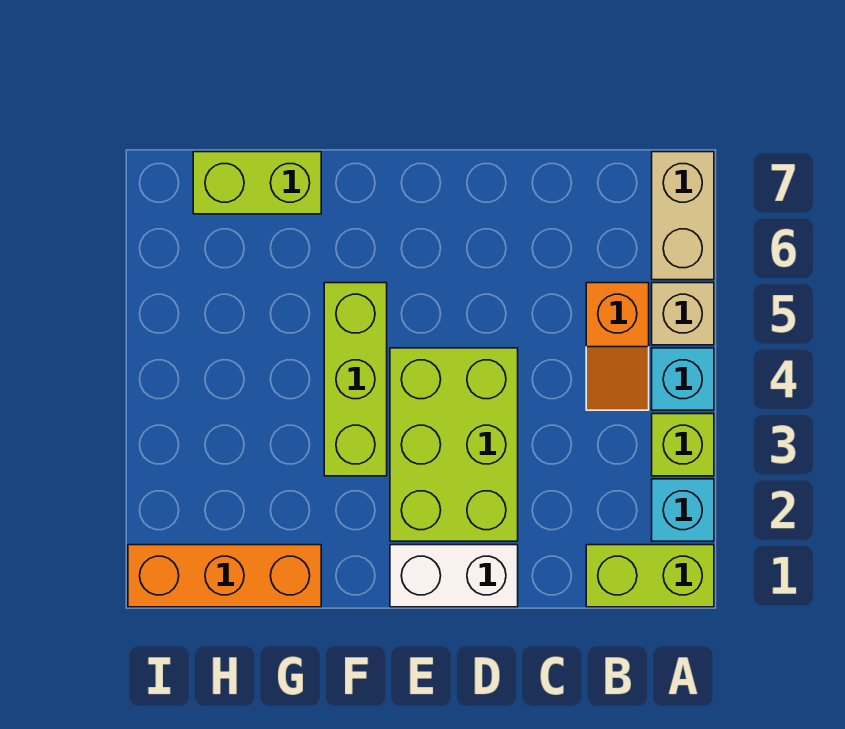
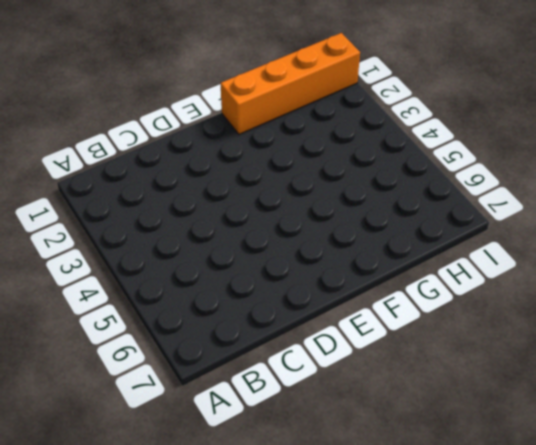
orange 1x4 brick [220,33,360,134] -> orange 1x3 brick [128,545,321,607]
none -> lime 1x2 brick [586,545,714,607]
none -> cyan 1x1 brick [652,479,714,541]
none -> lime 1x1 brick [652,414,714,476]

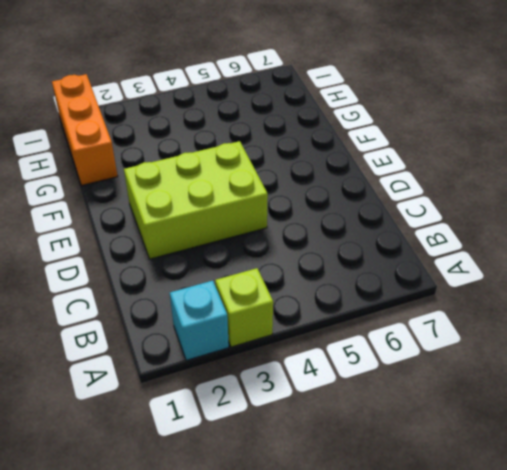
none -> lime 1x2 brick [586,545,714,607]
none -> cyan 1x1 brick [652,348,714,410]
none -> tan 1x1 brick [652,283,714,345]

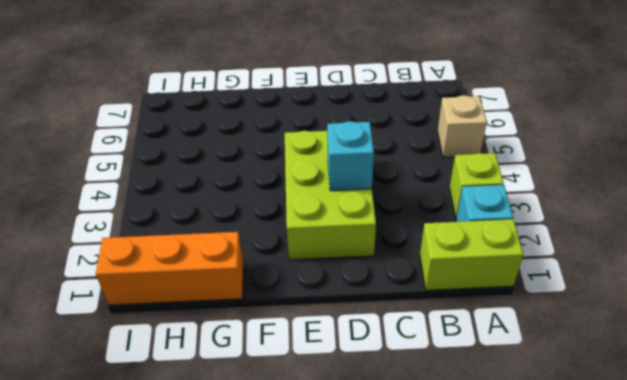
cyan 1x1 brick [327,121,374,191] -> cyan 1x1 brick moved to [652,348,714,410]
none -> tan 1x2 brick [652,152,714,280]
none -> orange 1x2 slope [586,283,649,410]
none -> white 1x2 brick [390,545,518,607]

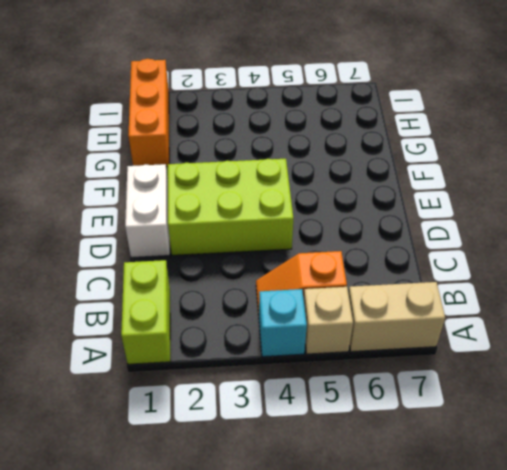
none -> cyan 1x1 brick [652,479,714,541]
none -> lime 1x1 brick [652,414,714,476]
none -> lime 1x3 brick [324,283,387,476]

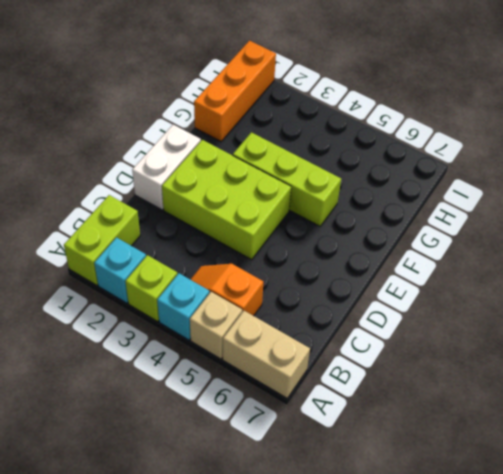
none -> lime 1x2 brick [193,152,321,214]

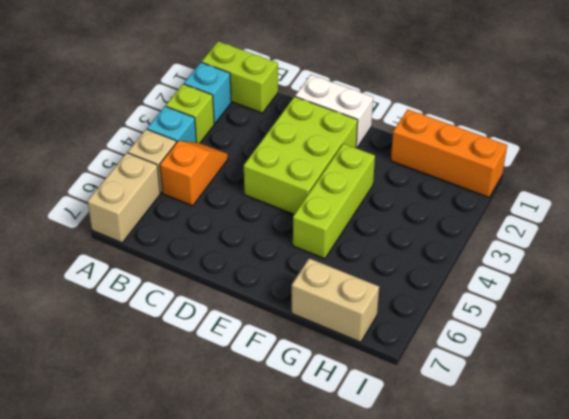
tan 1x2 brick [292,258,379,342] -> lime 1x2 brick [193,152,321,214]

